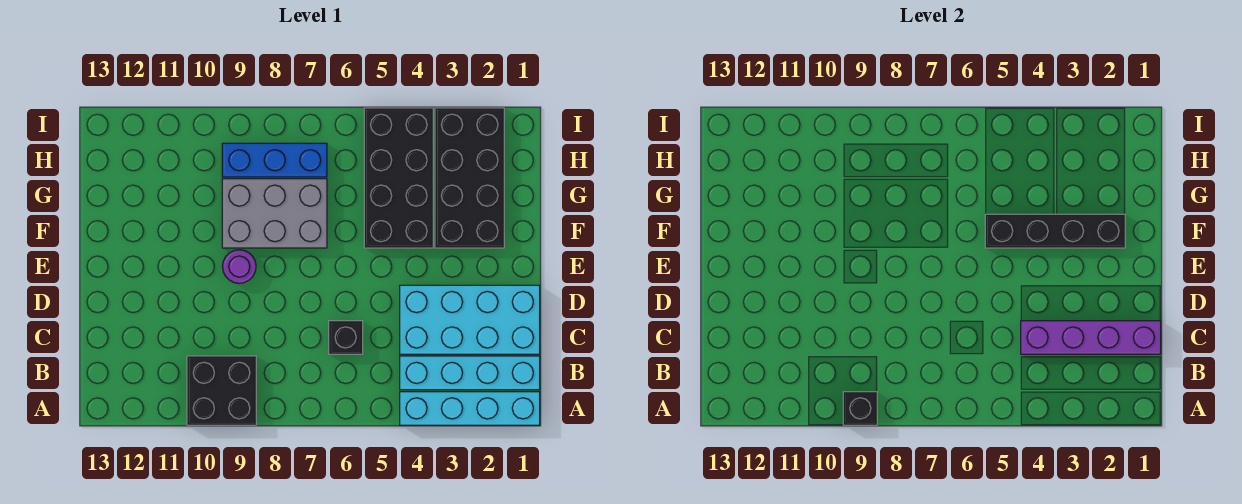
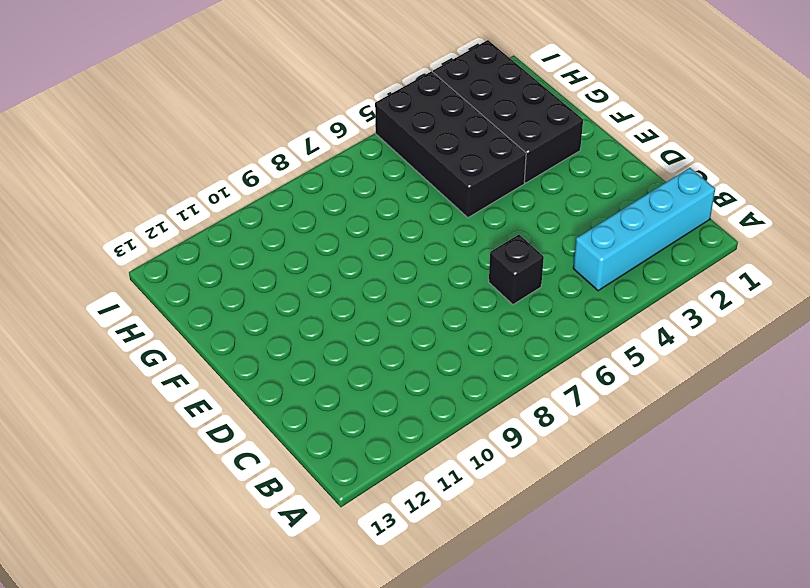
none -> cyan 1x4 brick [400,392,540,425]
none -> black 2x2 brick [187,356,256,425]
none -> cyan 2x4 brick [400,285,540,354]

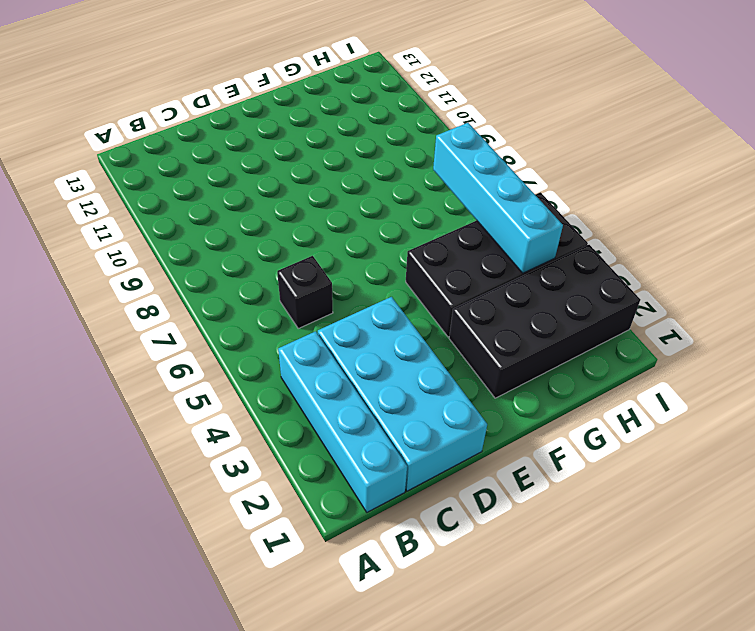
cyan 1x4 brick [433,123,563,273] -> cyan 1x4 brick moved to [400,392,540,425]
none -> black 2x2 brick [187,356,256,425]
none -> purple 1x1 round brick [222,250,256,283]
none -> grey 2x3 brick [222,179,327,248]

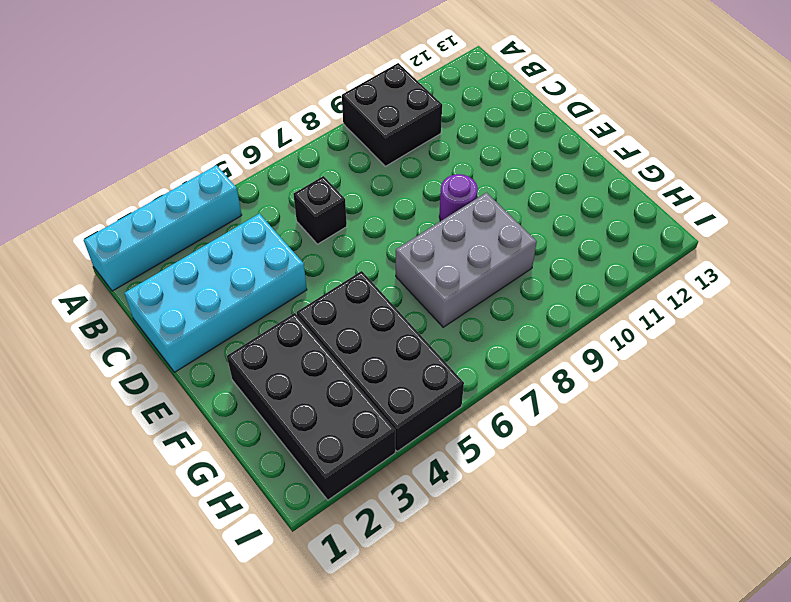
none -> cyan 1x4 brick [400,356,540,390]
none -> blue 1x3 brick [222,143,327,177]
none -> black 1x1 brick [843,392,877,425]

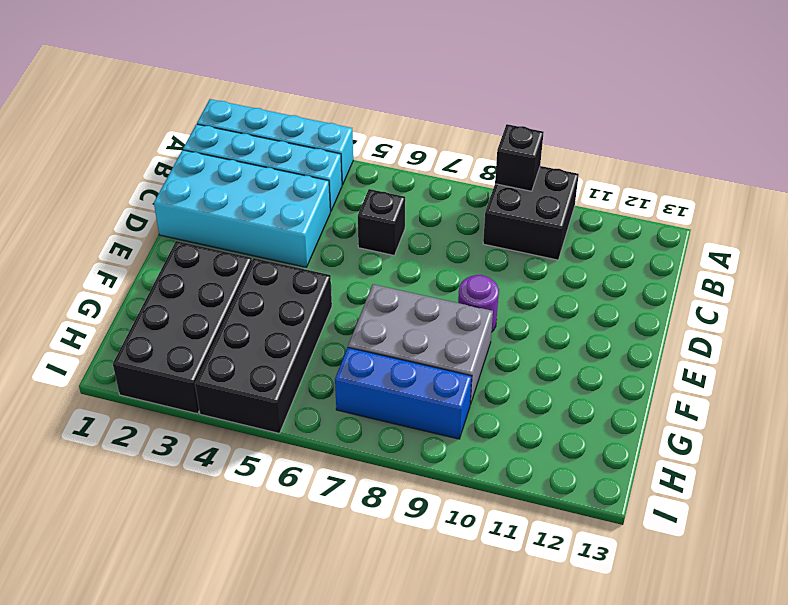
none -> purple 1x4 brick [1021,321,1161,354]
none -> black 1x4 brick [985,214,1125,248]

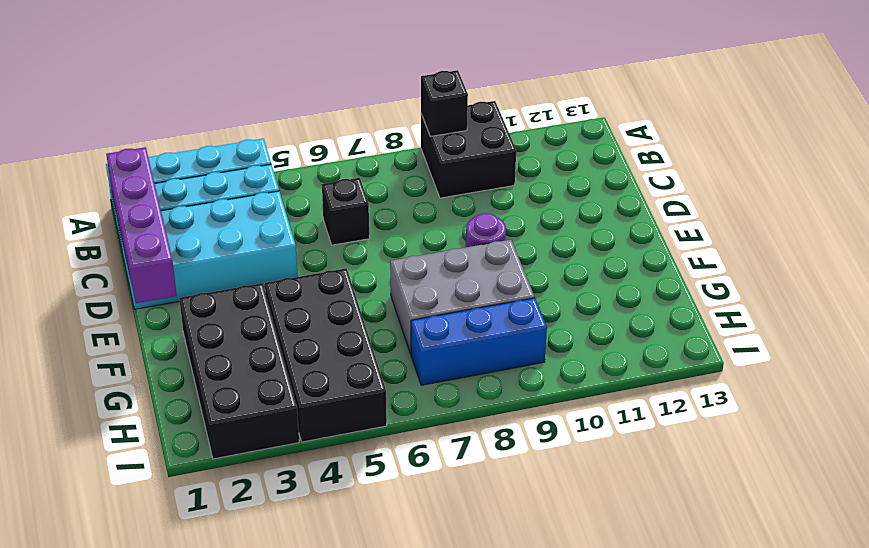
purple 1x4 brick [106,147,177,303] -> purple 1x4 brick turned to [1021,321,1161,354]
none -> black 1x4 brick [985,214,1125,248]

